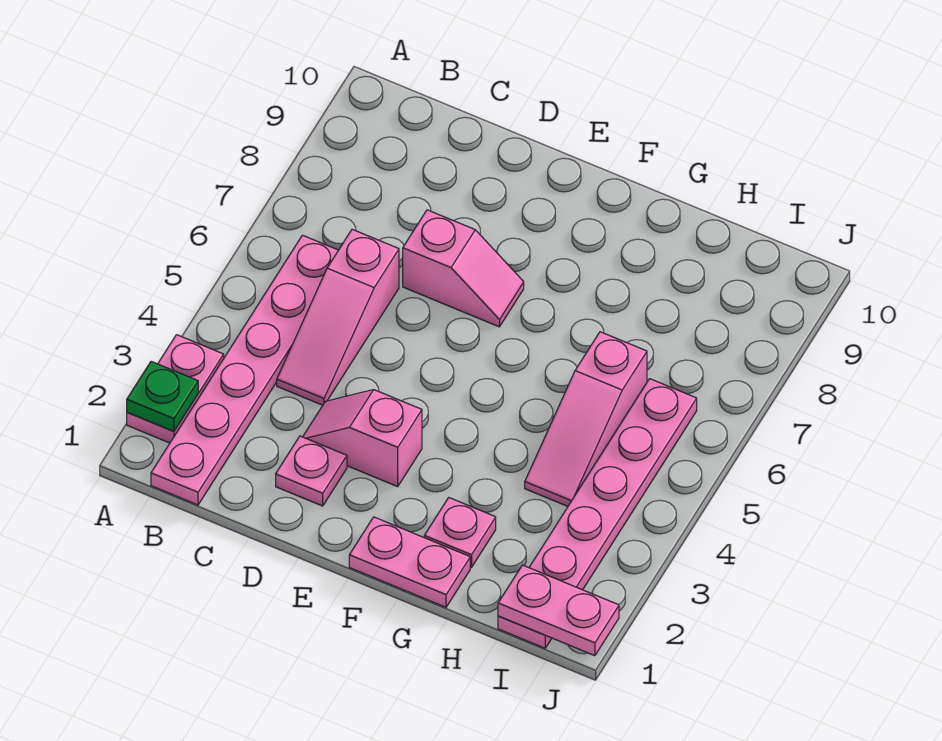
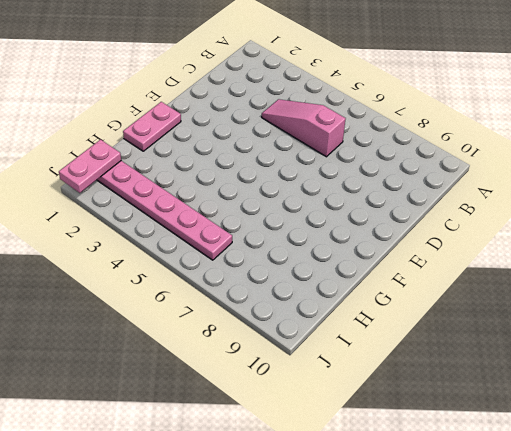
none -> pink 1x2 plate [127,335,224,443]
none -> pink 1x6 plate [151,235,338,505]
none -> pink 1x1 plate [276,436,347,506]

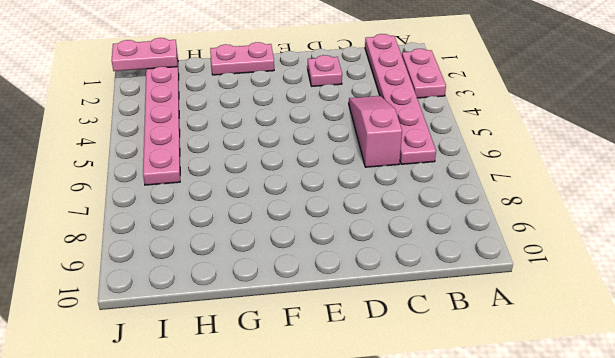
none -> pink 1x2 slope [303,390,422,487]
none -> pink 1x2 slope [403,210,524,327]
none -> pink 1x1 plate [424,498,496,567]

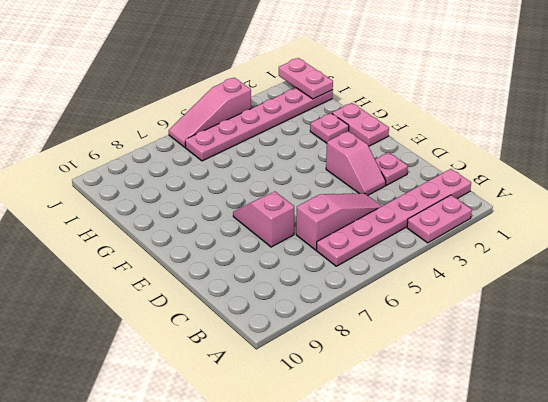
pink 1x3 slope [169,78,251,147] -> pink 1x3 slope turned to [525,332,647,506]
none -> green 1x1 plate [127,361,198,432]

